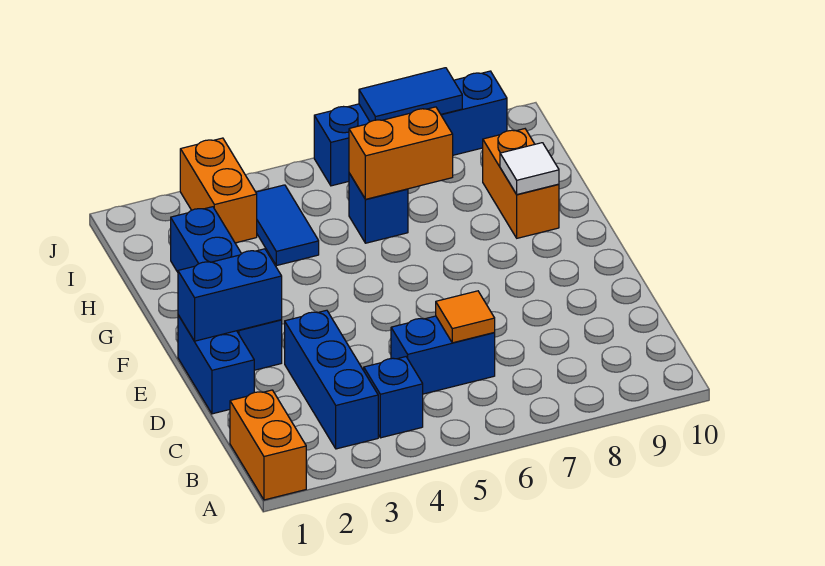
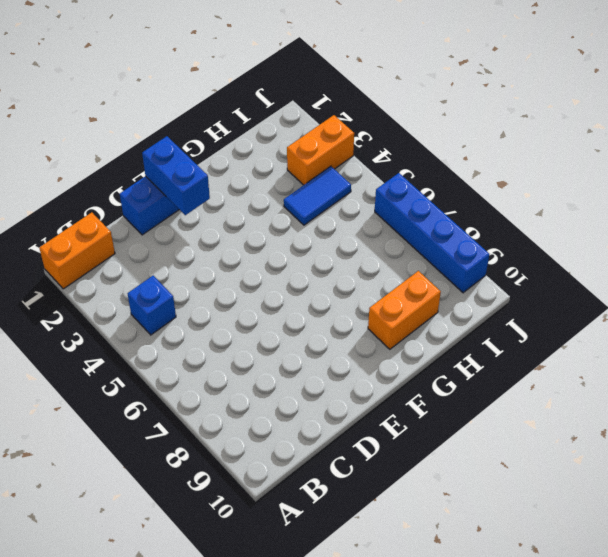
none -> blue 1x3 brick [285,310,378,449]
none -> blue 1x2 brick [391,316,495,394]
none -> blue 1x4 brick [171,207,282,370]

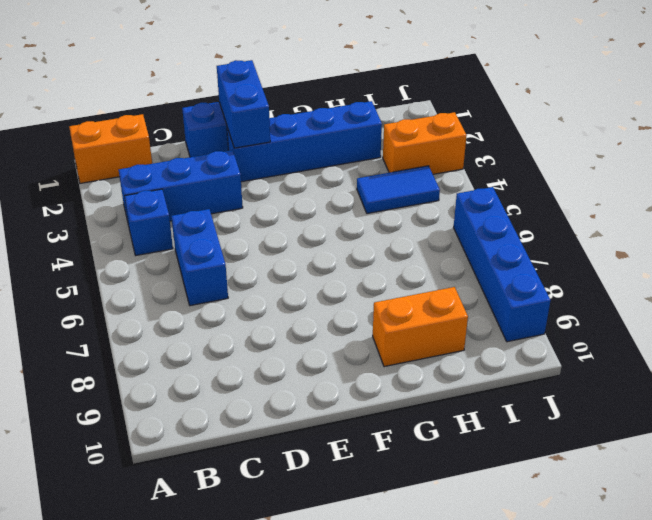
none -> blue 1x1 brick [349,173,408,243]
none -> orange 1x1 tile [436,291,495,343]
none -> white 1x1 tile [500,143,559,194]

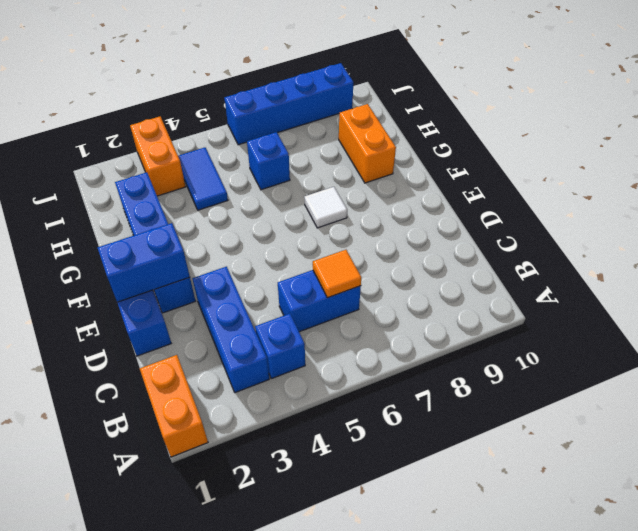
white 1x1 tile [304,187,347,228] -> white 1x1 tile moved to [500,143,559,194]
none -> orange 1x2 brick [349,107,453,199]
none -> blue 1x2 tile [359,68,462,122]

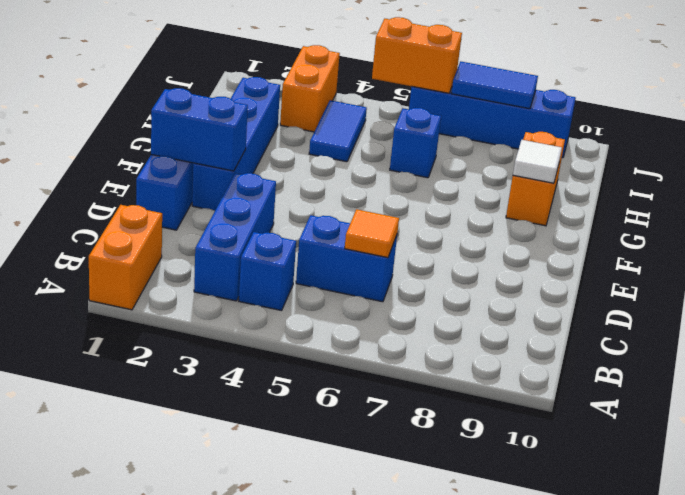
orange 1x2 brick [372,17,462,93] -> orange 1x2 brick moved to [349,107,453,199]

